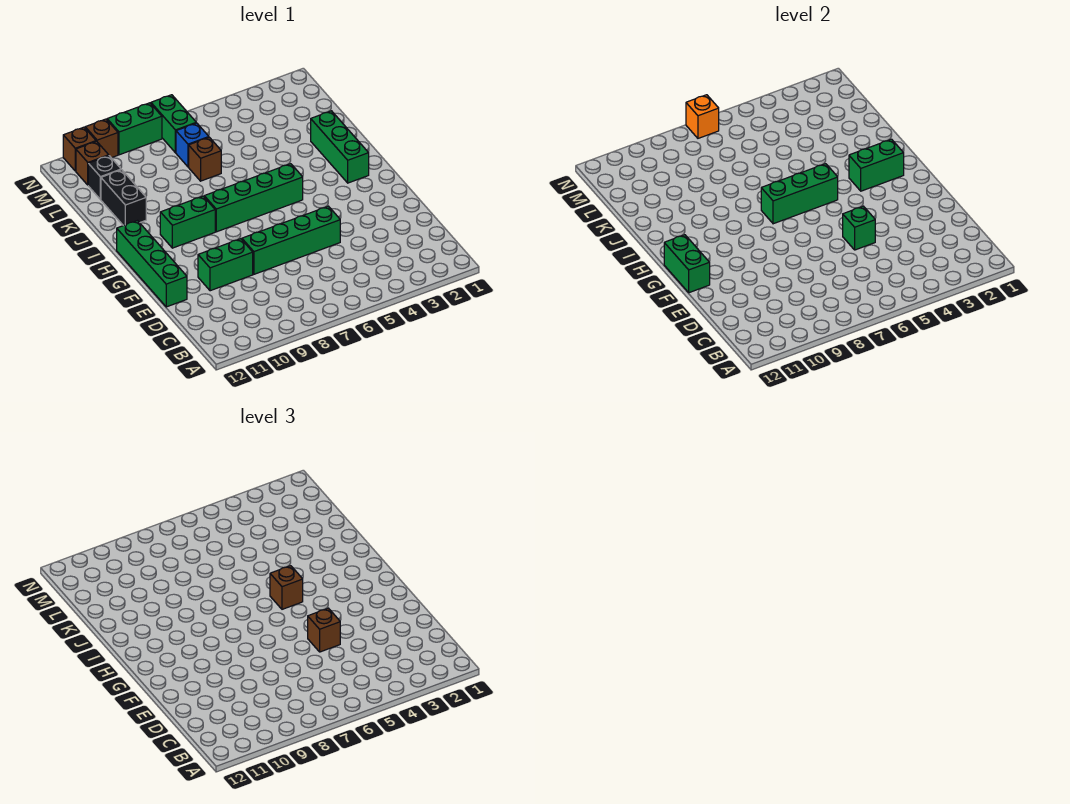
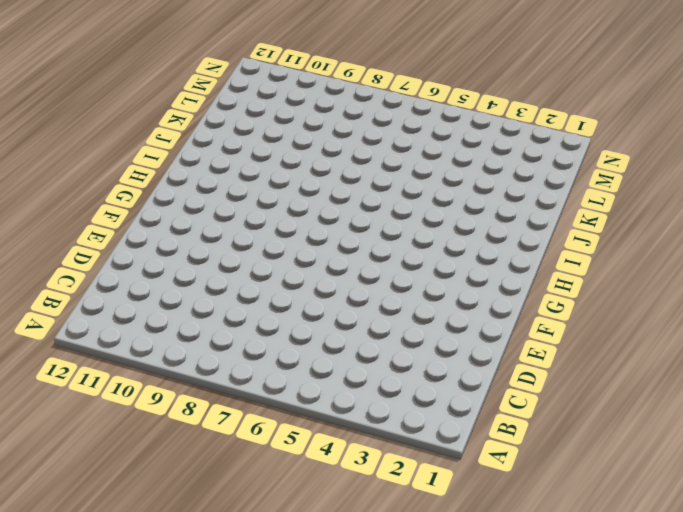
none -> green 1x4 brick [242,206,340,274]
none -> green 1x2 brick [198,239,253,291]
none -> green 1x4 brick [117,221,187,307]

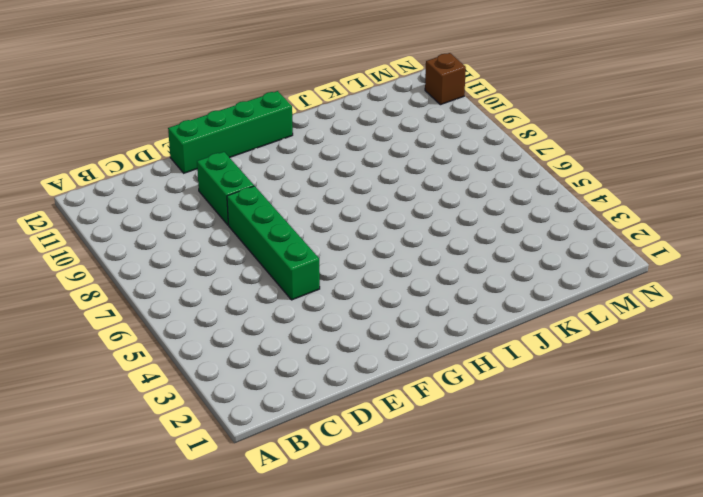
none -> green 1x3 brick [311,111,369,183]
none -> green 1x4 brick [204,164,303,232]
none -> green 1x2 brick [160,196,215,248]

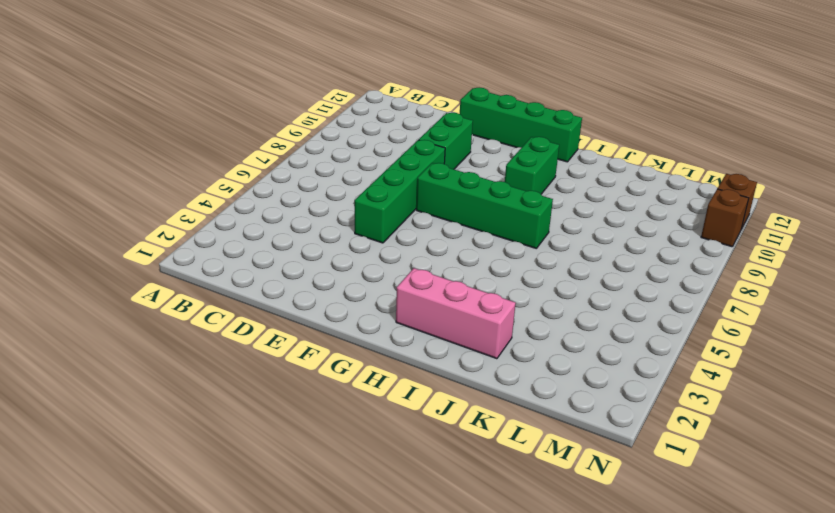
green 1x4 brick [416,163,553,248] -> green 1x4 brick turned to [204,164,303,232]
pink 1x3 brick [396,268,516,359] -> green 1x3 brick [311,111,369,183]
none -> black 1x2 brick [101,170,146,226]
none -> brown 1x1 brick [189,137,221,181]
none -> blue 1x1 brick [176,123,209,167]

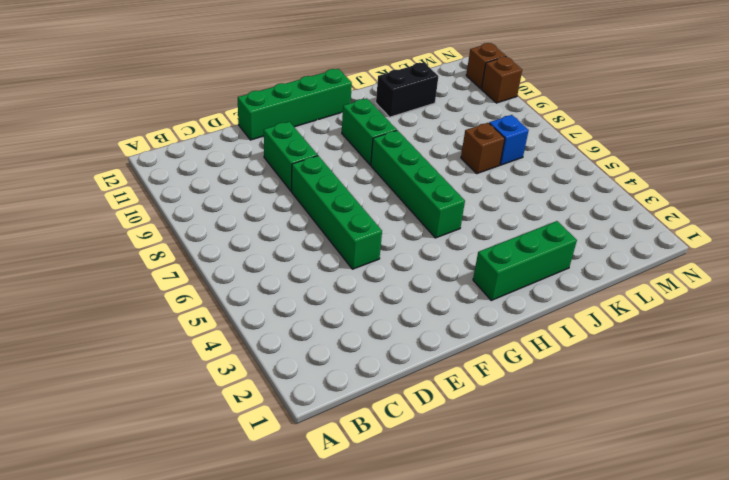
none -> black 1x1 brick [88,156,121,199]
none -> green 1x2 brick [151,95,196,153]
none -> brown 1x1 brick [76,141,109,185]

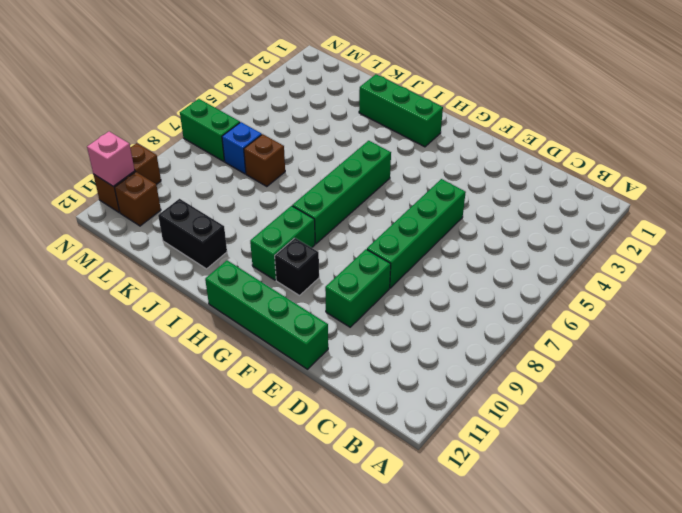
black 1x1 brick [275,238,319,295] -> black 1x1 brick moved to [88,156,121,199]
pink 1x1 brick [87,131,135,186] -> none
none -> green 1x2 brick [107,103,162,155]
none -> green 1x1 brick [843,206,875,250]
none -> green 1x2 brick [664,235,710,293]

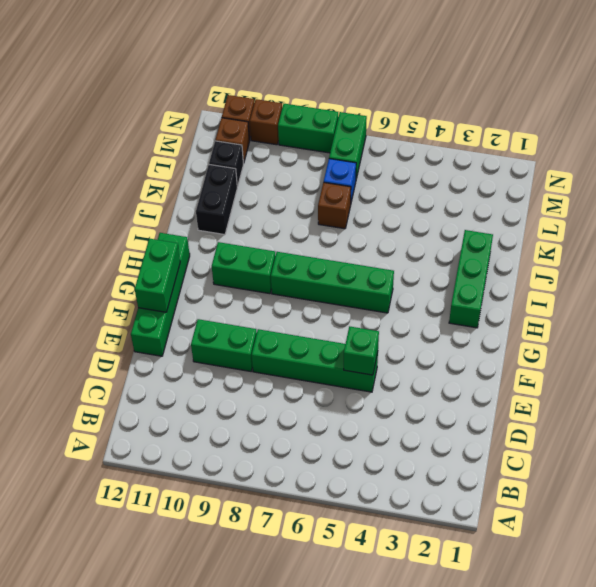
none -> green 1x2 brick [849,139,904,191]
none -> green 1x3 brick [761,164,838,224]
none -> orange 1x1 brick [686,95,719,138]

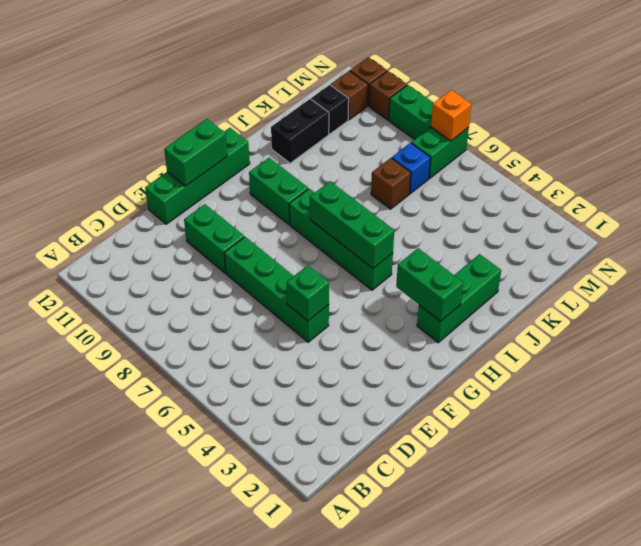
none -> brown 1x1 brick [308,608,340,652]
none -> brown 1x1 brick [270,566,303,609]

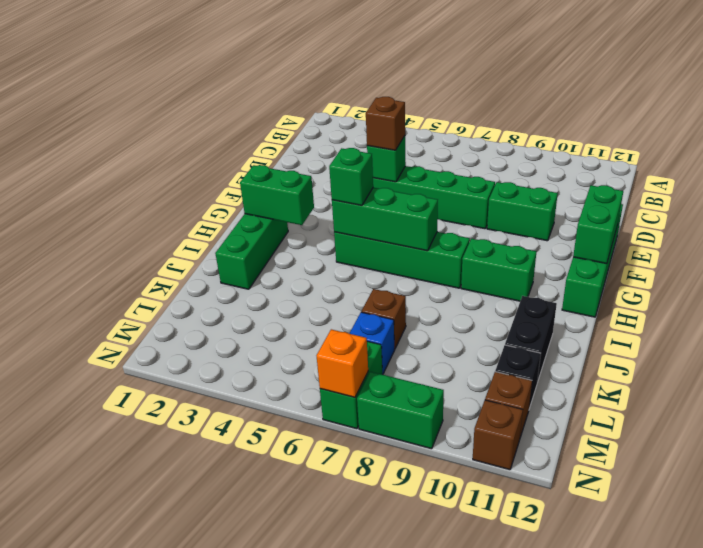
green 1x1 brick [329,148,373,206] -> brown 1x1 brick [270,566,303,609]
none -> brown 1x1 brick [85,119,118,158]

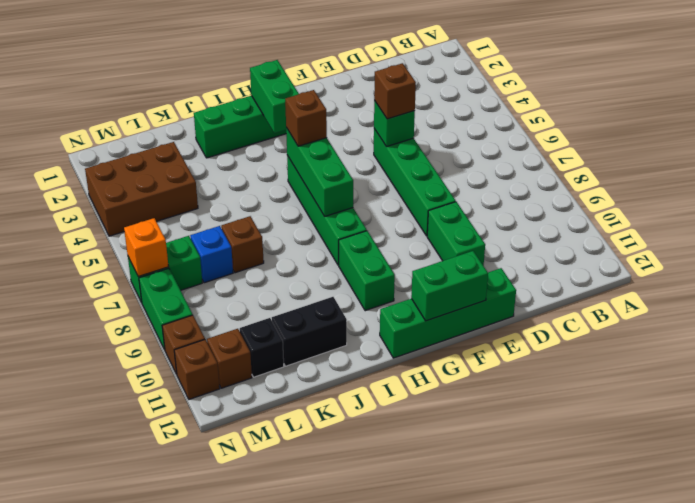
brown 2x3 brick [85,142,198,236] -> none

